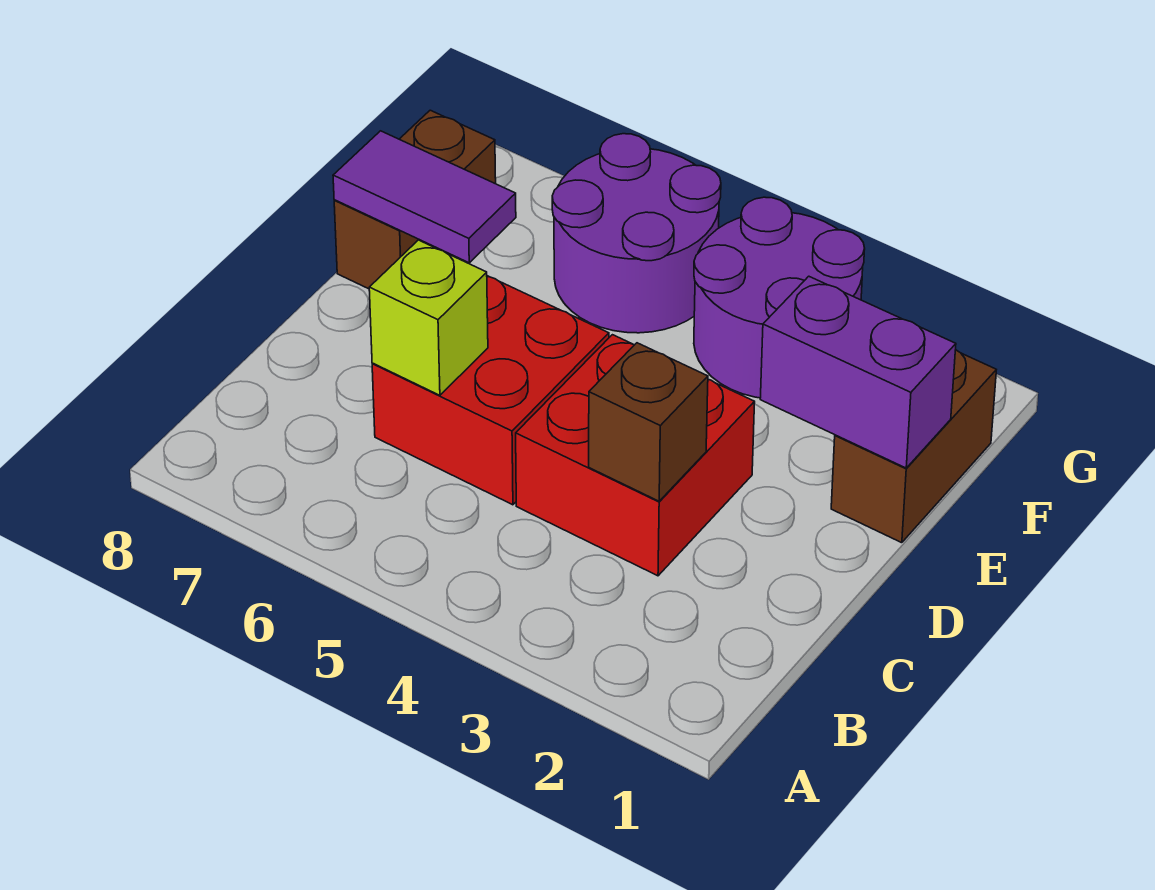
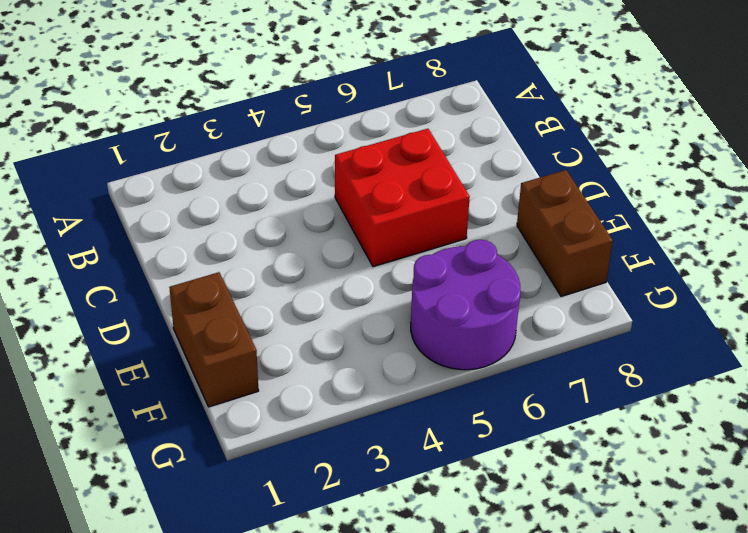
none -> red 2x2 brick [516,335,755,576]
none -> purple 2x2 round brick [694,197,865,398]

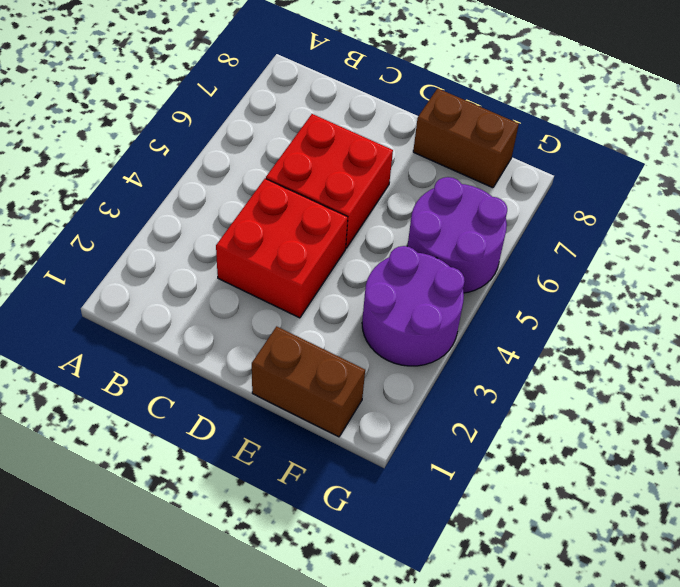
none -> brown 1x1 brick [589,343,708,501]
none -> lime 1x1 brick [369,240,488,395]

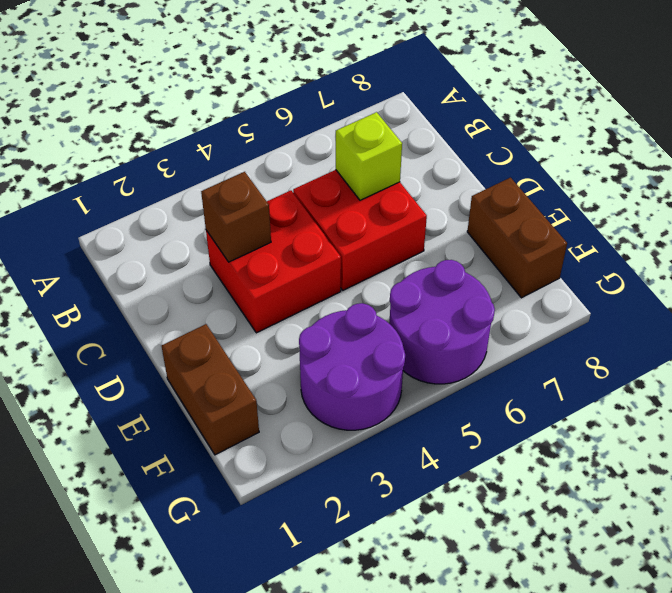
none -> purple 1x2 brick [760,276,956,468]
none -> purple 1x2 tile [333,131,516,263]

